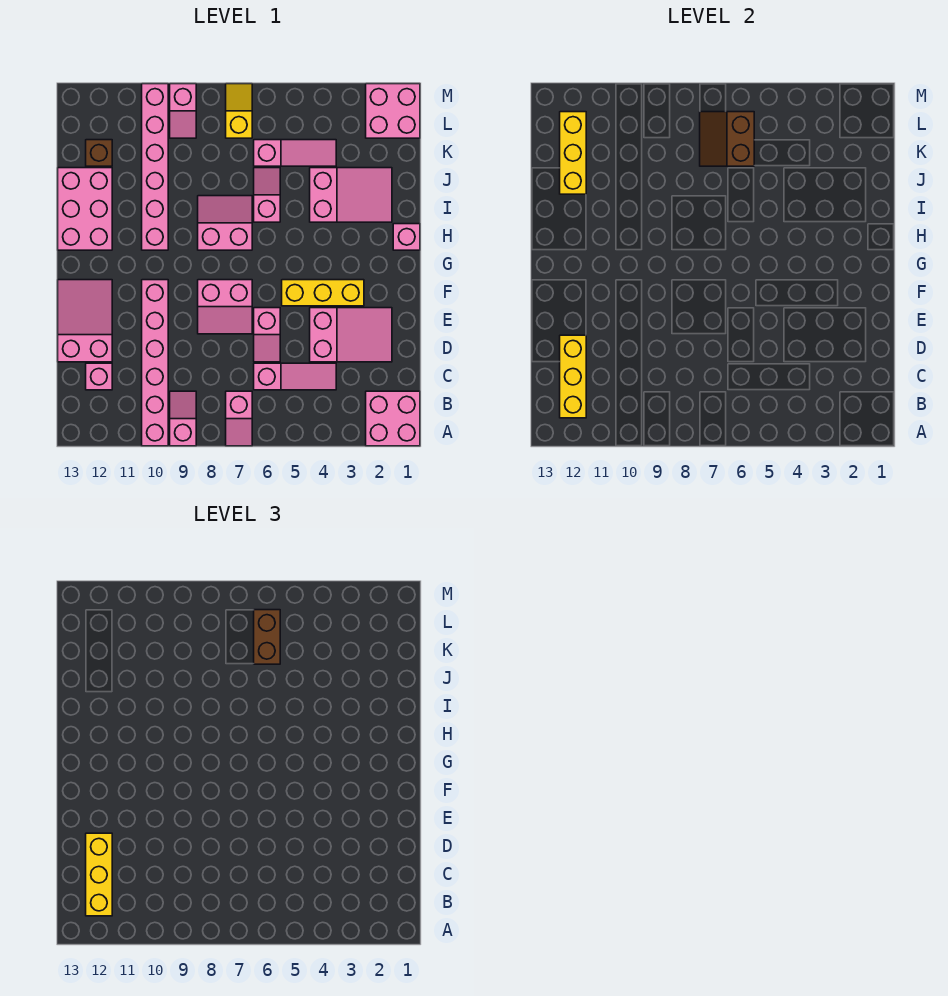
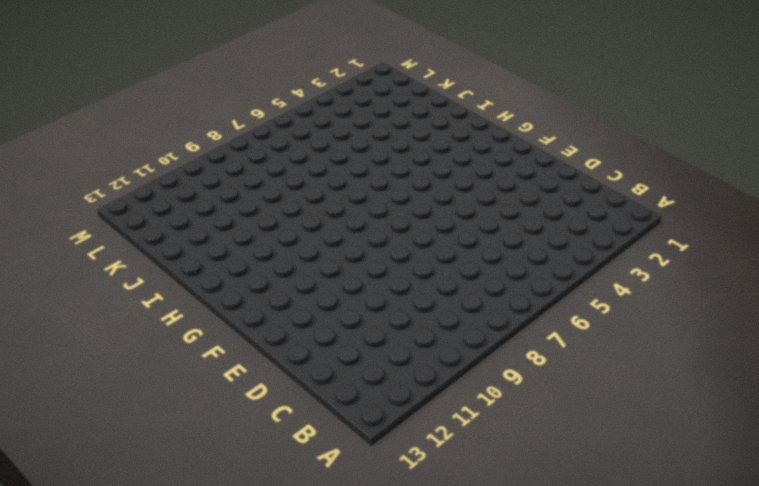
none -> pink 2x2 brick [366,391,420,446]
none -> pink 1x2 slope [226,391,252,446]
none -> pink 1x2 slope [170,391,196,446]

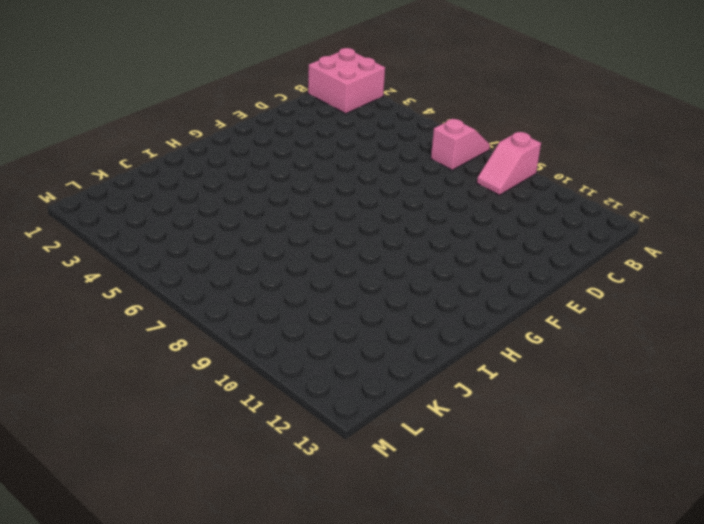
none -> pink 1x6 brick [142,280,168,446]
none -> pink 1x3 slope [254,363,336,390]
none -> pink 1x1 brick [86,363,112,390]

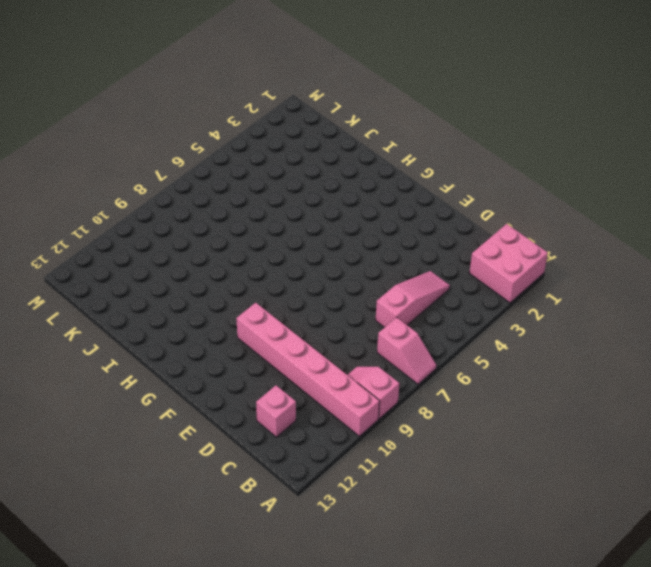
none -> pink 2x3 slope [310,308,392,362]
none -> pink 1x2 slope [254,308,280,362]
none -> pink 2x3 slope [58,280,112,362]

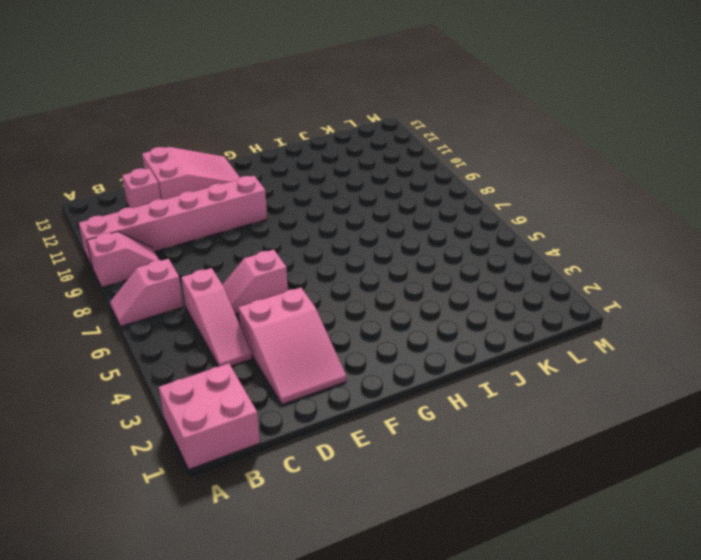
none -> pink 2x2 slope [198,280,252,334]
none -> yellow 1x3 brick [282,280,364,306]
none -> pink 1x1 brick [393,224,420,250]

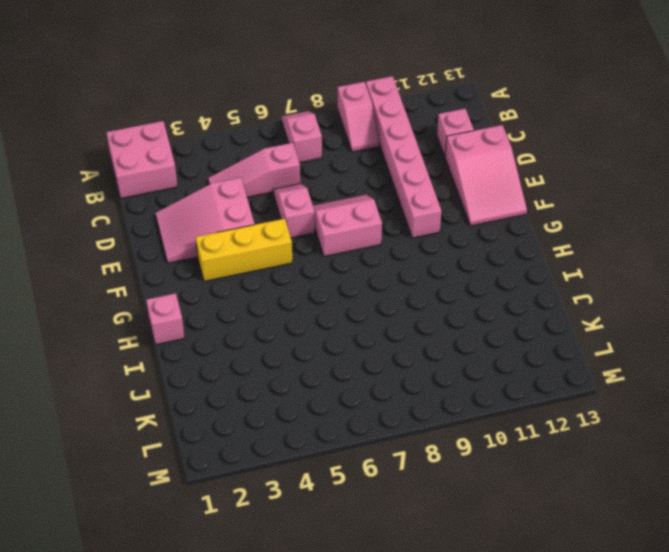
none -> pink 2x2 slope [198,196,252,250]
none -> pink 1x6 brick [142,84,168,250]
none -> pink 2x3 brick [58,168,112,250]

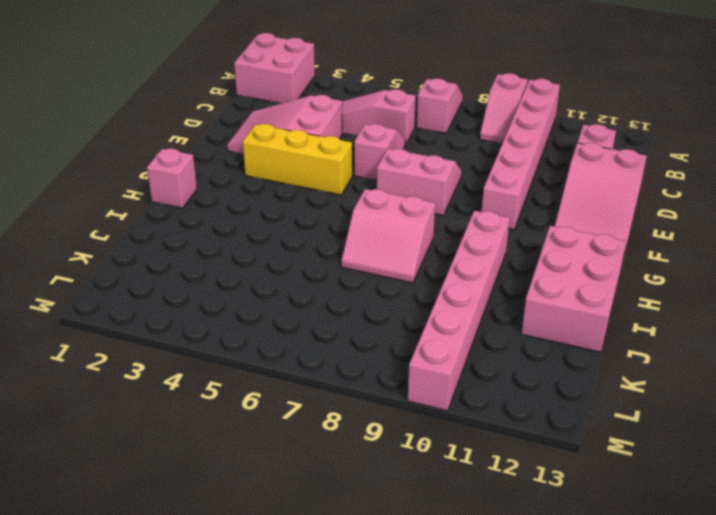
none -> pink 2x3 slope [310,168,392,222]
none -> pink 1x2 slope [254,168,280,222]
none -> pink 1x3 slope [254,140,336,166]

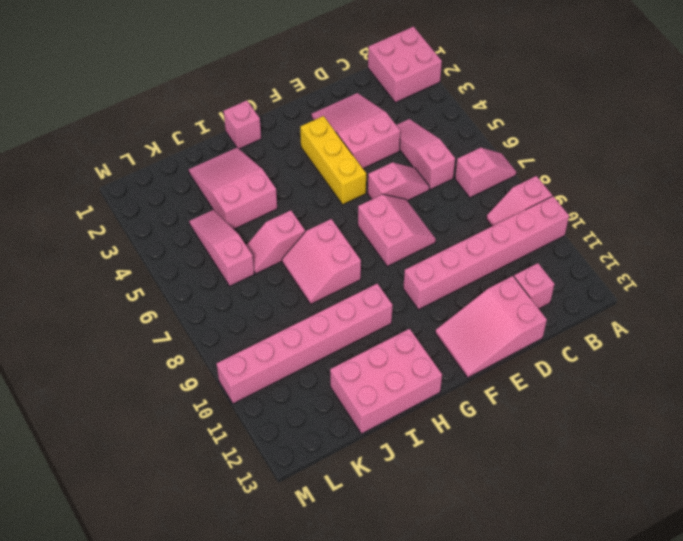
none -> brown 1x1 brick [86,140,112,166]
none -> pink 2x2 brick [366,84,420,138]
none -> yellow 1x2 slope [226,84,252,138]

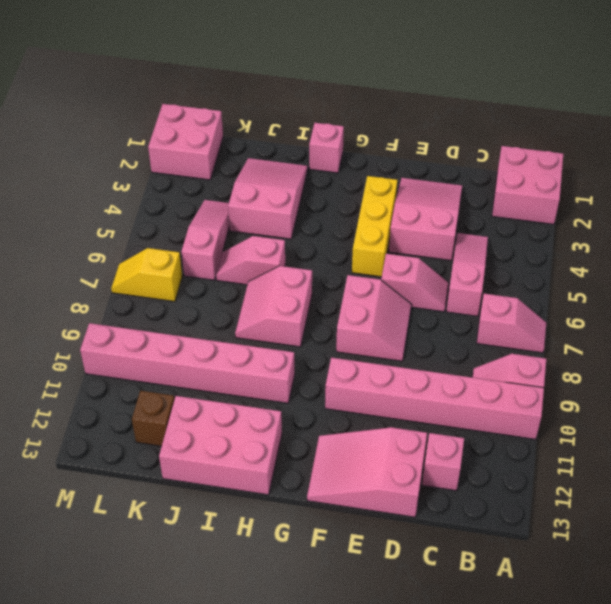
none -> pink 1x2 slope [170,84,196,138]
none -> yellow 1x3 brick [560,335,586,418]
none -> yellow 1x3 brick [560,112,586,194]

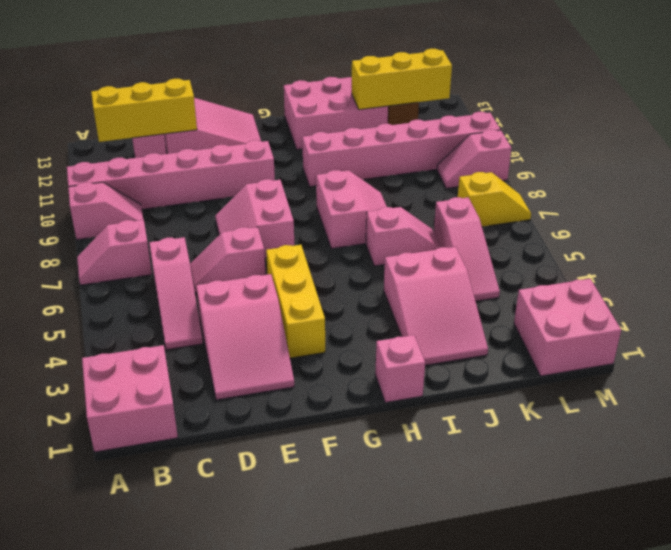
none -> brown 2x2 slope [700,112,754,166]
none -> yellow 1x3 brick [86,833,112,916]
none -> brown 1x2 brick [254,610,280,664]

